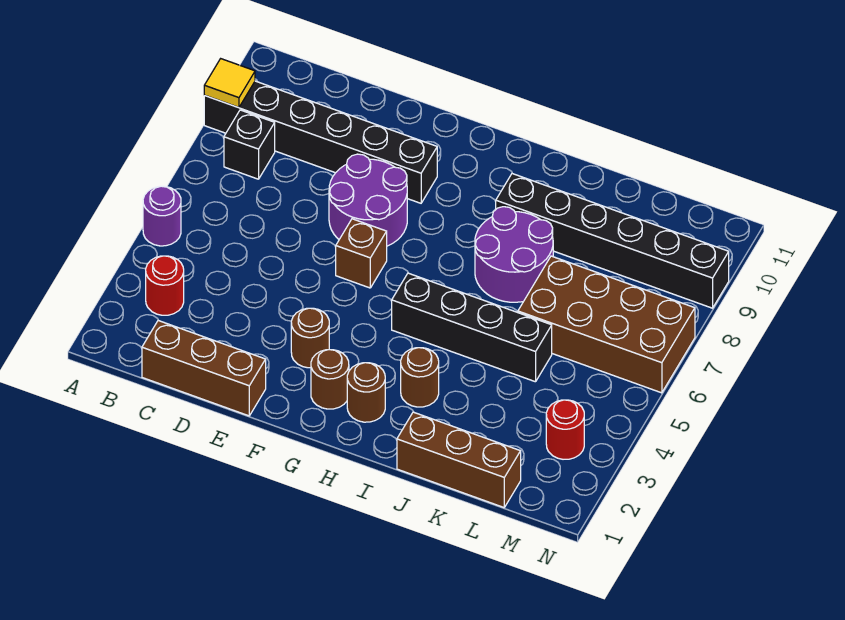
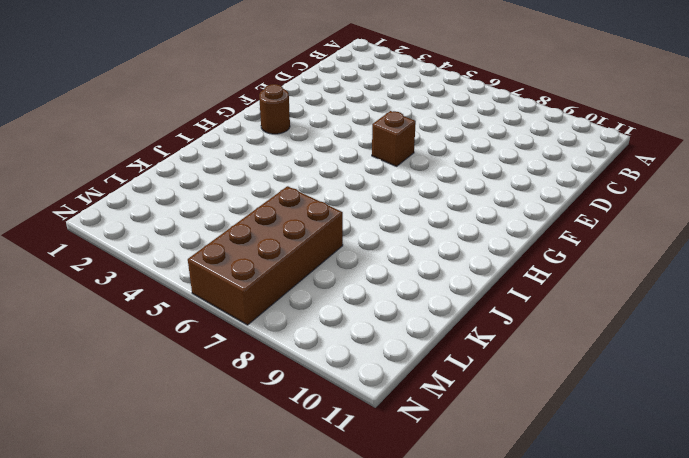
none -> purple 1x1 round brick [143,186,181,246]
none -> black 1x6 brick [204,81,437,203]
none -> red 1x1 round brick [146,256,184,315]

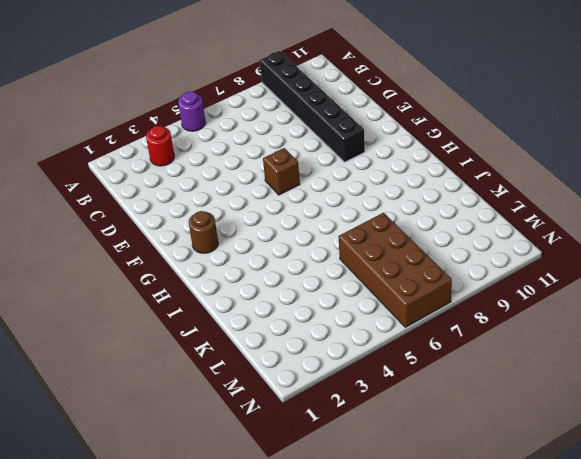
none -> black 1x1 brick [224,110,275,179]
none -> brown 1x3 brick [142,320,266,416]
none -> purple 2x2 round brick [329,154,407,246]

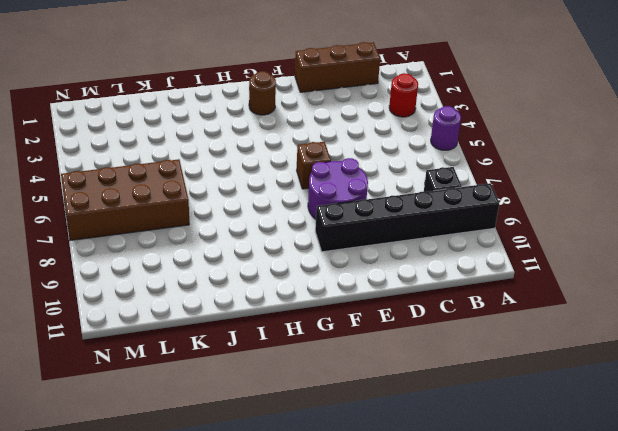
none -> brown 1x1 round brick [291,308,329,368]
none -> brown 1x1 round brick [347,363,385,422]
none -> black 1x4 brick [392,273,552,382]

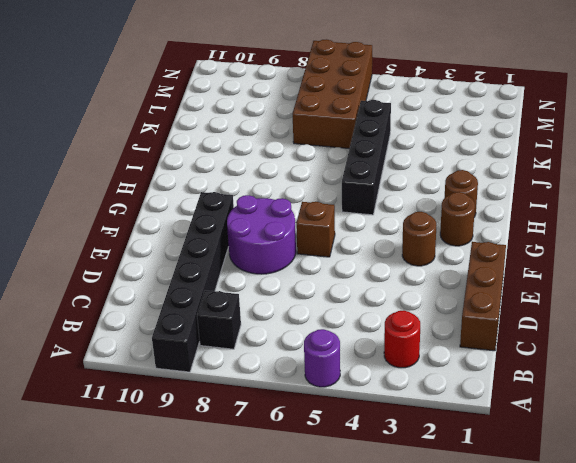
none -> brown 1x1 round brick [401,348,439,407]
none -> purple 2x2 round brick [475,207,553,302]
none -> black 1x6 brick [496,174,729,308]

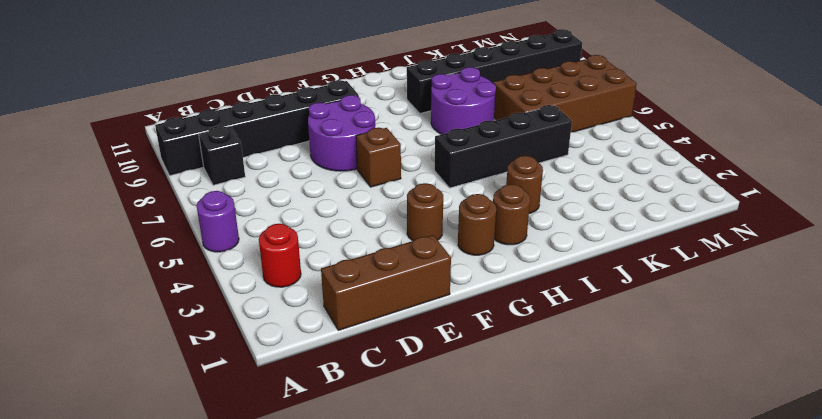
none -> brown 1x3 brick [397,412,521,507]
none -> red 1x1 round brick [546,400,584,459]
none -> yellow 1x1 tile [204,59,255,108]

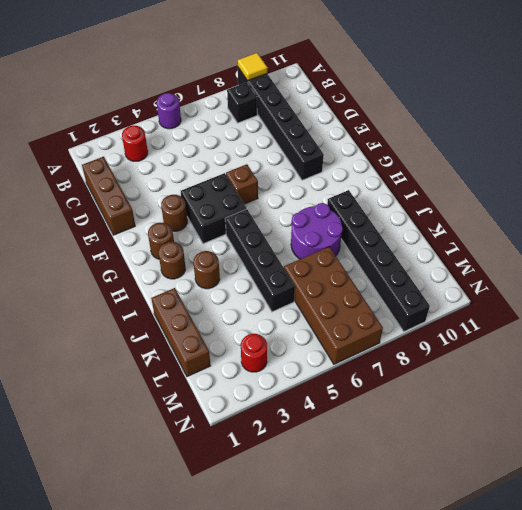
black 2x2 brick [181,173,247,244] -> none
none -> purple 2x2 round brick [329,154,407,246]

